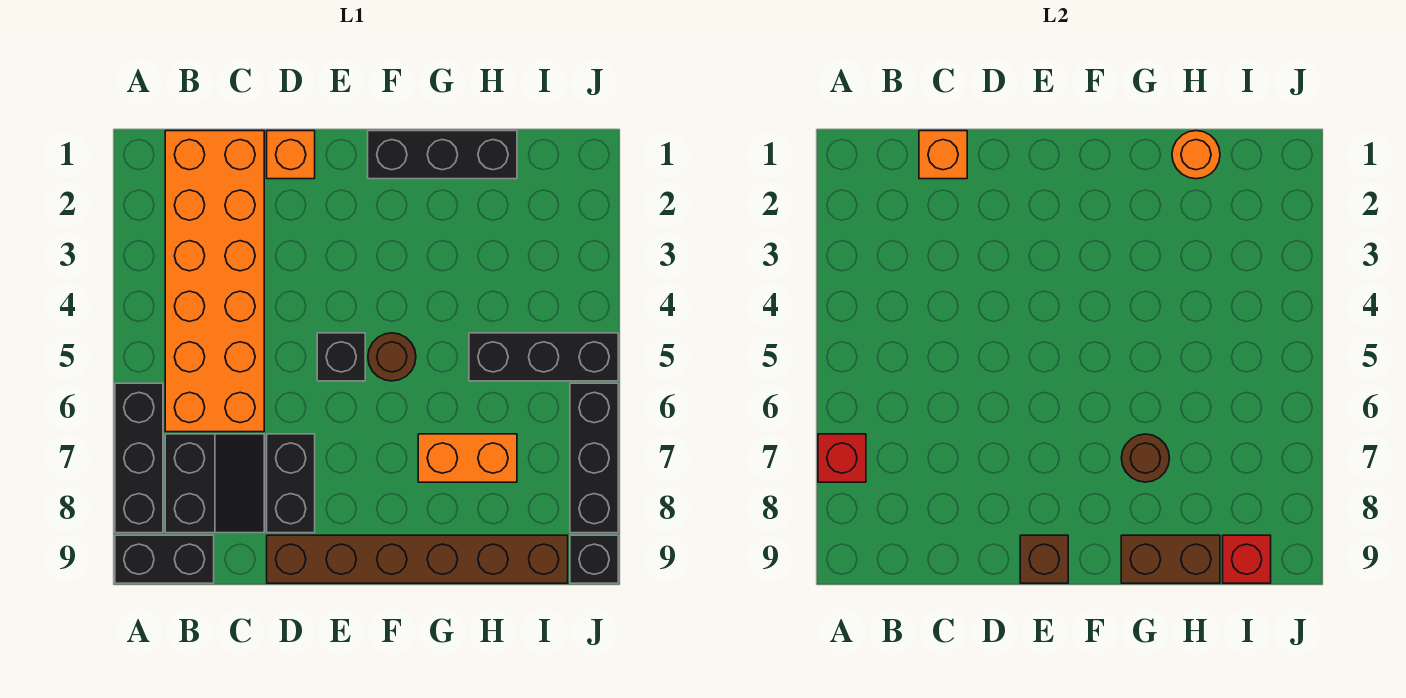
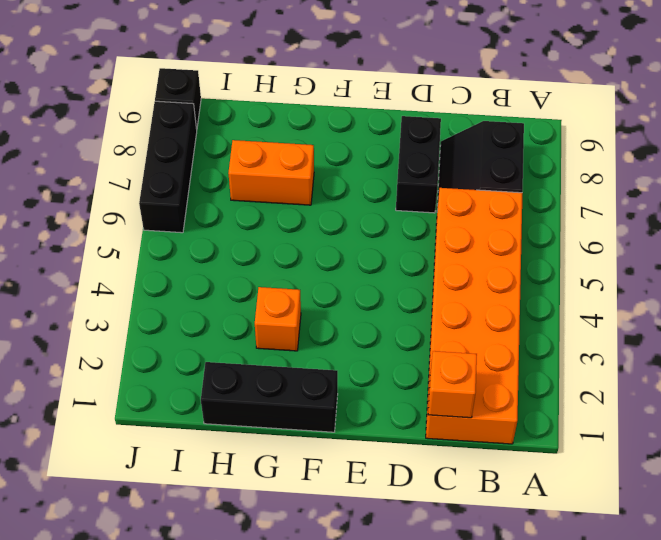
orange 1x1 brick [255,287,301,351] -> orange 1x1 brick moved to [267,131,315,179]
none -> black 1x3 brick [115,383,163,533]
none -> black 1x2 brick [115,535,214,583]
none -> brown 1x6 brick [267,535,568,583]

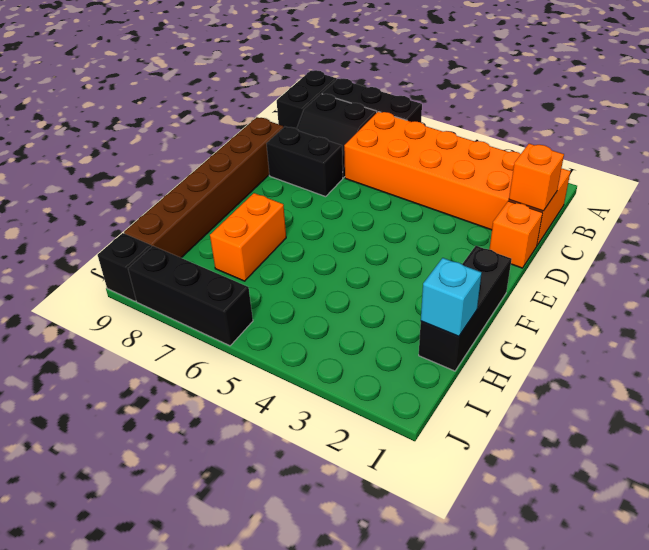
cyan 1x1 brick [421,258,482,336] -> orange 1x1 round brick [1172,131,1220,179]
none -> black 1x1 brick [317,333,365,381]
none -> brown 1x1 round brick [368,333,416,381]
none -> black 1x3 brick [469,333,618,381]

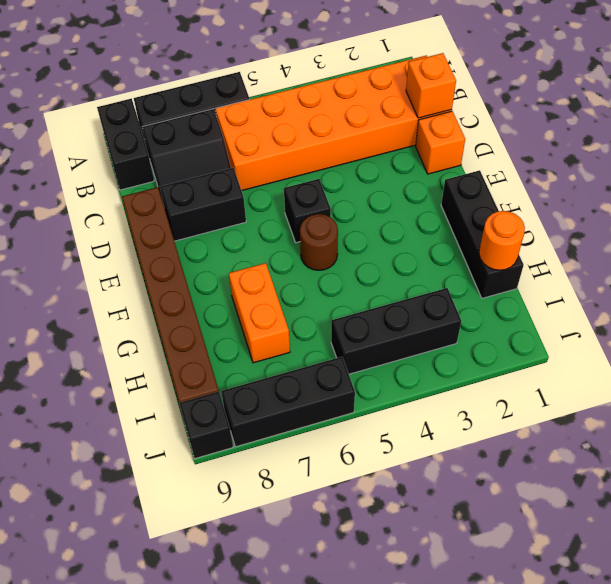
black 1x3 brick [331,288,461,374] -> black 1x3 brick turned to [469,333,618,381]
none -> red 1x1 brick [818,434,866,482]
none -> brown 1x1 brick [1020,535,1068,583]
none -> brown 1x1 round brick [1121,434,1170,482]

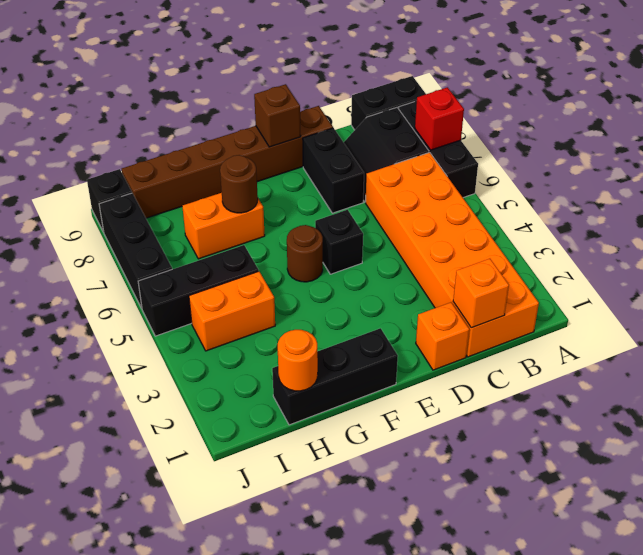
orange 1x2 brick [189,271,275,351] -> none
none -> brown 1x2 brick [1121,535,1220,583]
none -> red 1x1 brick [1223,535,1271,583]

